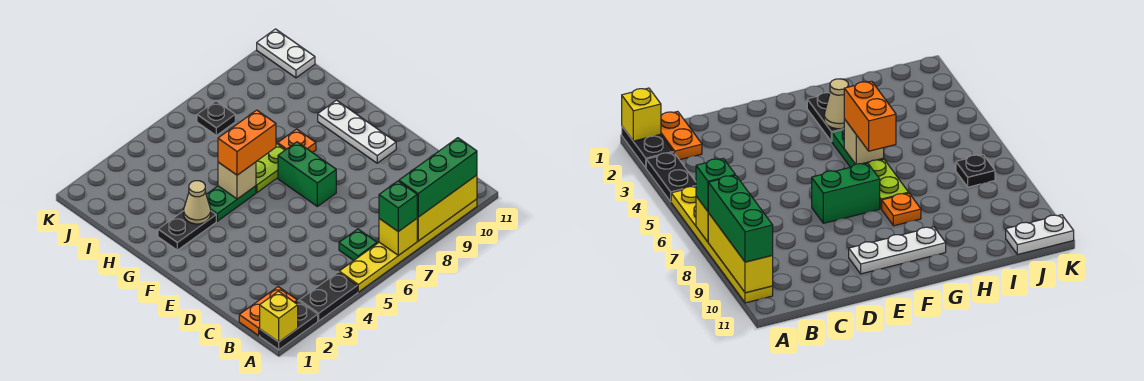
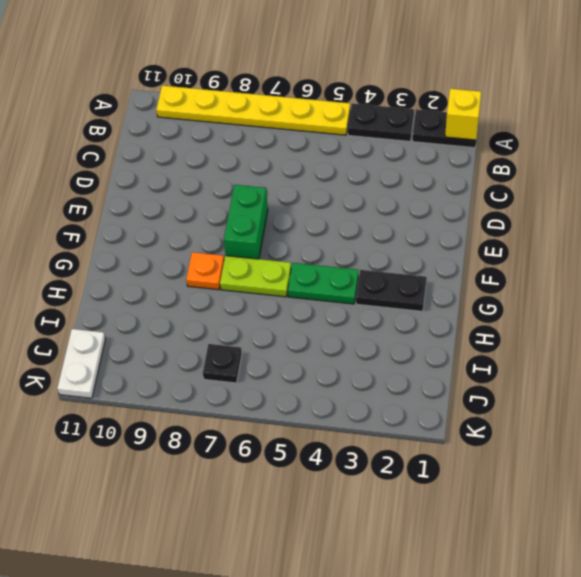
none -> orange 1x2 plate [239,287,297,336]
none -> green 1x1 plate [339,229,377,261]
none -> white 1x3 plate [318,100,396,163]

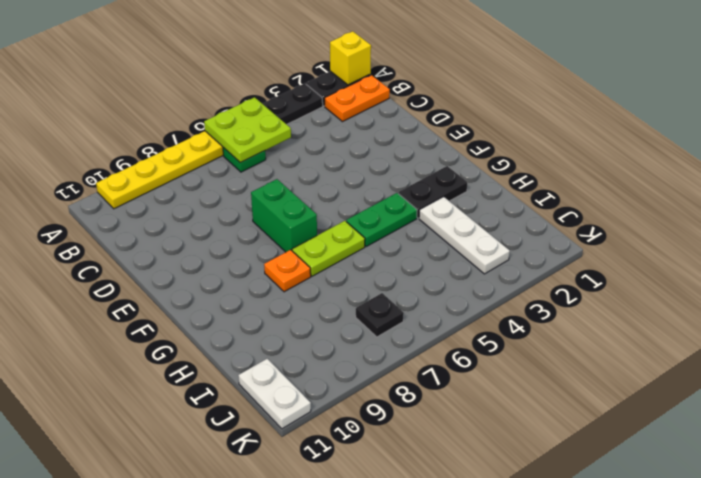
lime 2x2 plate [204,97,291,163] -> none
white 1x3 plate [419,197,510,274] -> white 1x3 plate moved to [318,100,396,163]
none -> yellow 1x1 brick [379,219,417,255]
none -> yellow 1x3 brick [417,175,477,241]
none -> tan 1x1 cone [184,181,211,224]

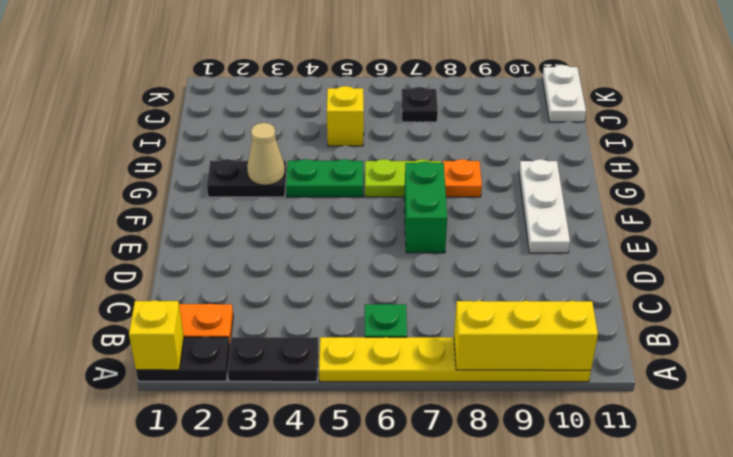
yellow 1x1 brick [327,86,364,146] -> yellow 1x1 brick moved to [379,219,417,255]
none -> tan 1x1 brick [218,162,256,199]
none -> green 1x1 brick [379,181,417,232]
none -> green 1x3 brick [399,138,477,217]

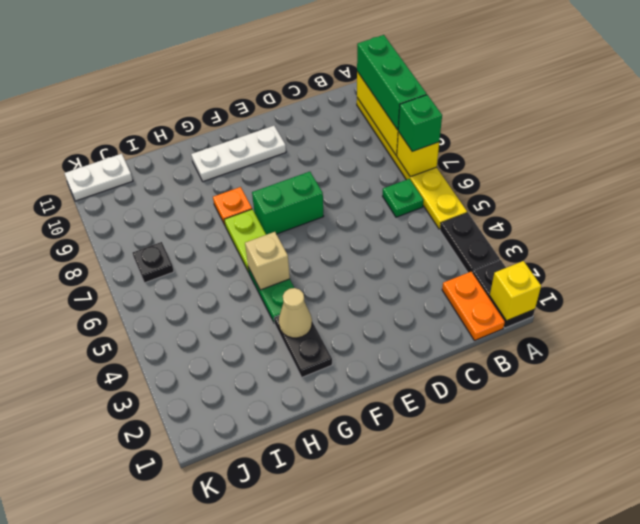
none -> orange 1x2 brick [218,110,276,175]

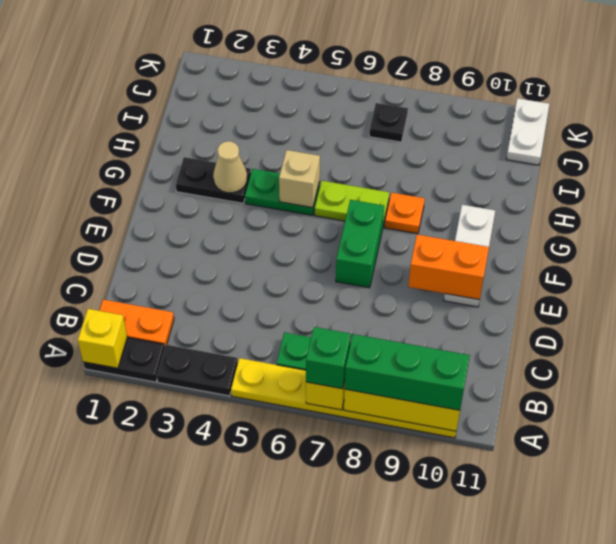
orange 1x2 brick [408,235,489,300] -> orange 1x2 brick moved to [218,110,276,175]

